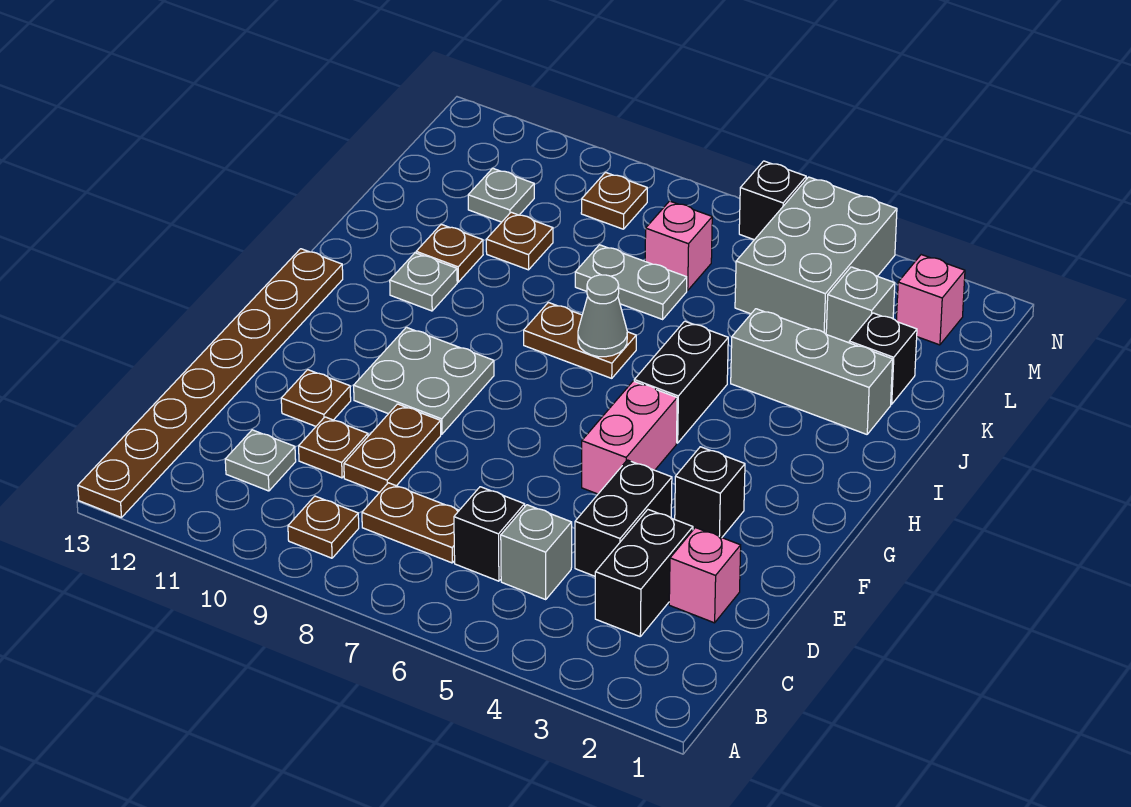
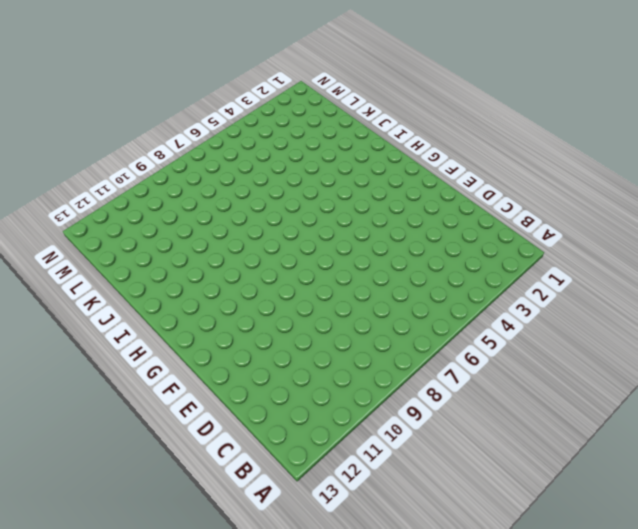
none -> brown 1x8 plate [78,249,343,518]
none -> brown 1x1 plate [288,496,359,558]
none -> black 1x2 brick [595,510,693,636]
none -> grey 1x1 brick [501,505,572,600]

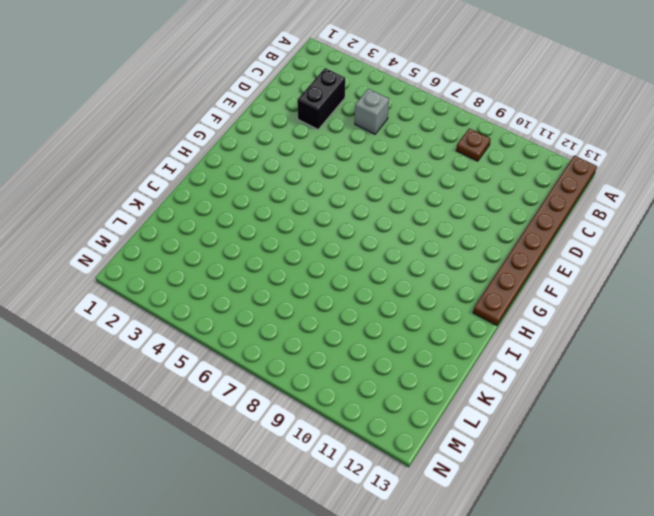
none -> black 1x1 brick [454,487,525,581]
none -> brown 1x2 plate [362,483,459,563]
none -> grey 1x1 plate [225,430,296,491]
none -> pink 1x1 brick [669,528,741,623]

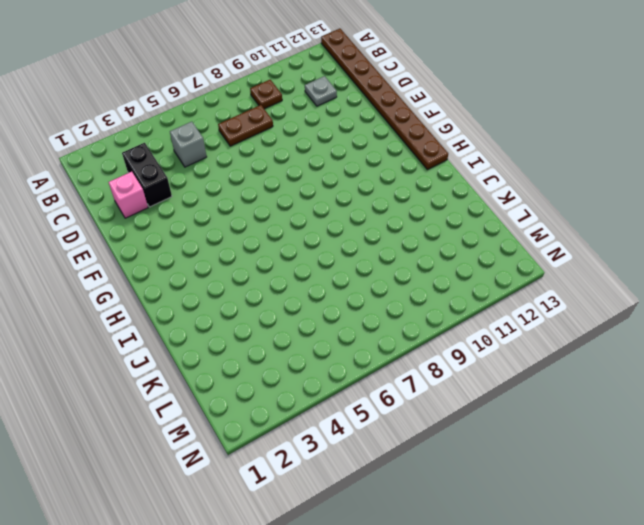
none -> black 1x1 brick [454,487,525,581]
none -> black 1x2 brick [575,460,672,576]
none -> brown 1x2 plate [344,404,441,493]
none -> brown 1x1 plate [299,417,368,478]

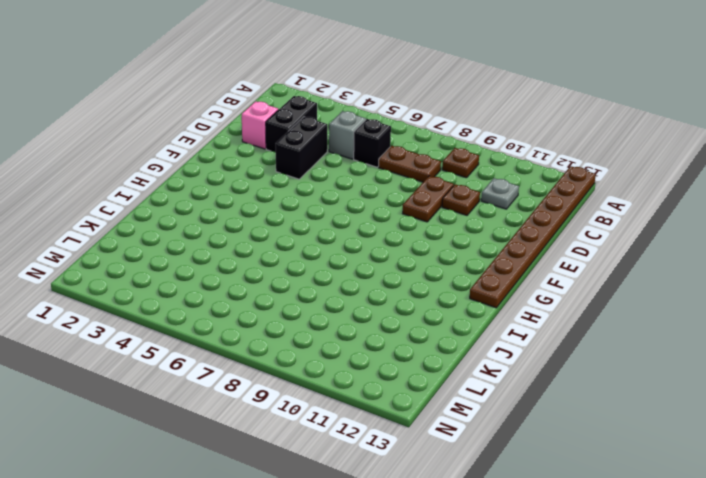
none -> brown 1x1 plate [281,370,351,426]
none -> black 1x1 brick [675,447,745,538]
none -> pink 1x2 brick [582,381,677,494]
none -> grey 2x2 plate [354,327,494,434]

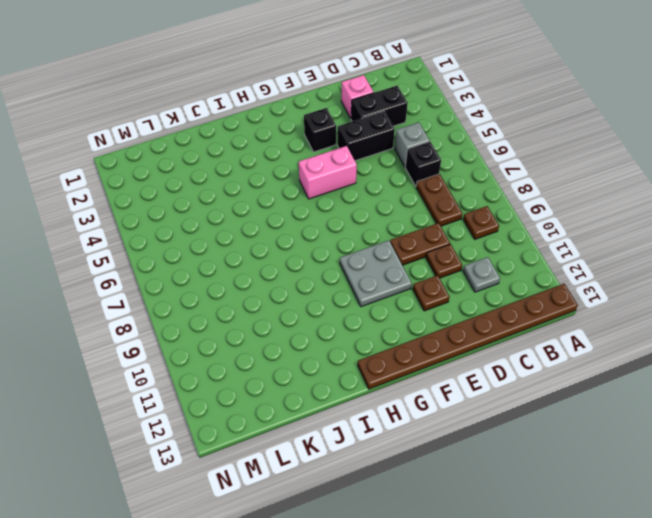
none -> black 1x2 brick [634,321,728,443]
none -> brown 1x2 plate [524,302,636,378]
none -> grey 1x1 plate [390,253,457,311]
none -> grey 1x3 brick [731,309,893,434]

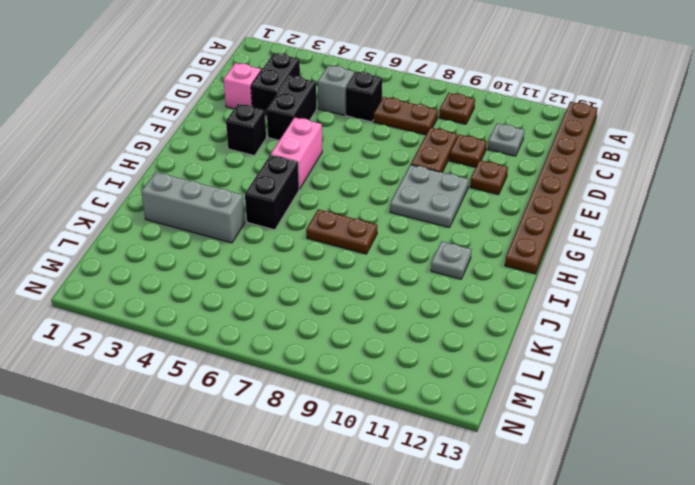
none -> brown 1x1 plate [416,224,483,282]
none -> black 1x1 brick [849,313,917,404]
none -> grey 1x2 plate [575,245,687,319]
none -> brown 1x1 plate [486,212,553,270]

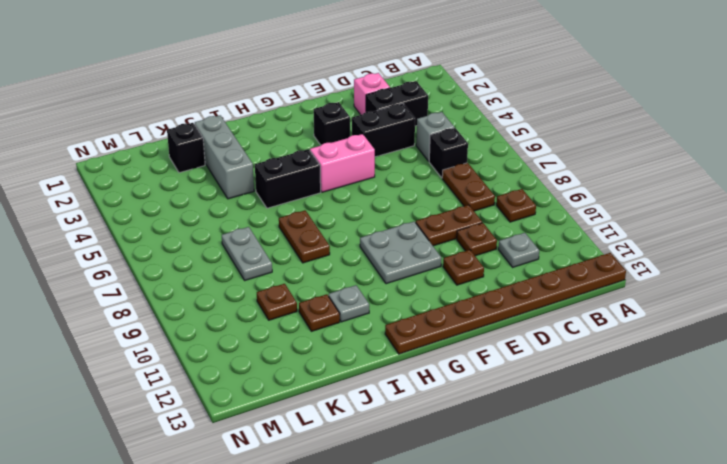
none -> grey 1x1 brick [826,267,895,343]
none -> grey 2x3 brick [735,177,897,334]
none -> pink 1x1 brick [645,201,712,290]
none -> grey 1x1 plate [468,168,534,222]

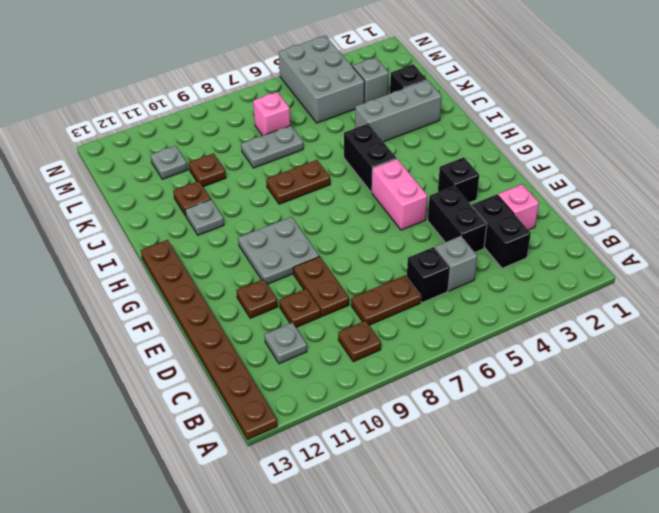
none -> pink 1x1 brick [896,255,965,345]
none -> brown 1x1 plate [581,172,647,229]
none -> black 1x1 brick [739,161,806,240]
none -> grey 1x1 cone [578,275,627,357]

